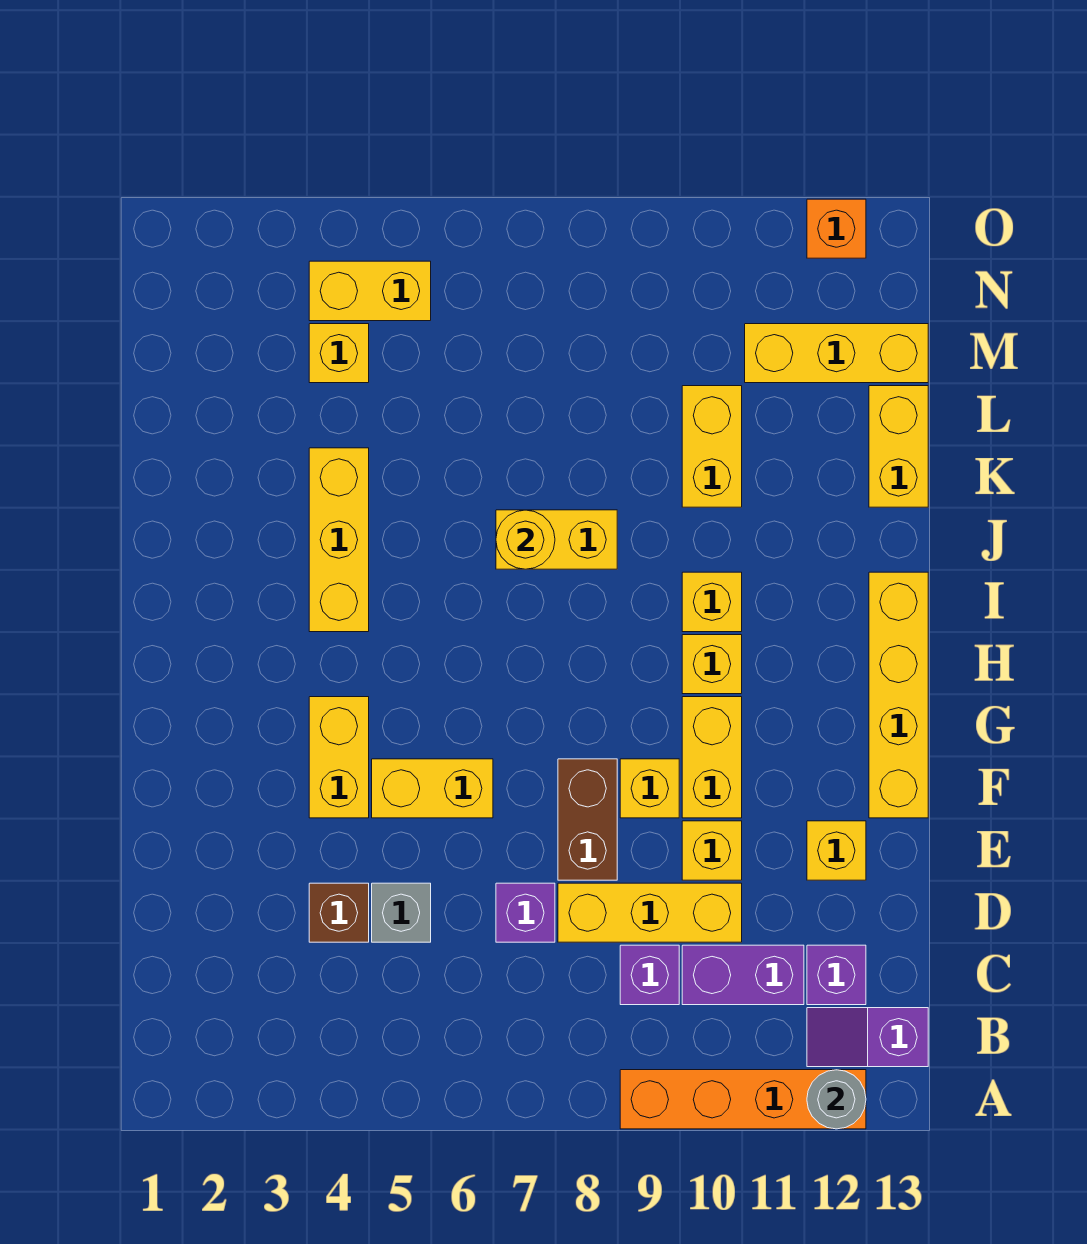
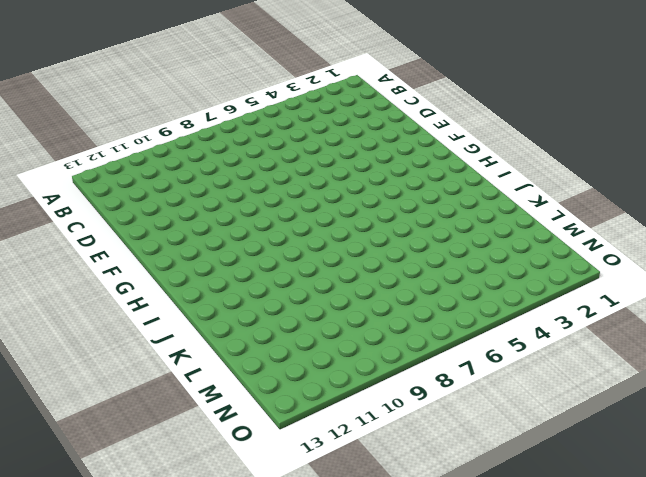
none -> orange 1x4 brick [620,1070,866,1129]
none -> purple 1x2 slope [807,1008,928,1067]
none -> purple 1x1 brick [620,945,679,1005]

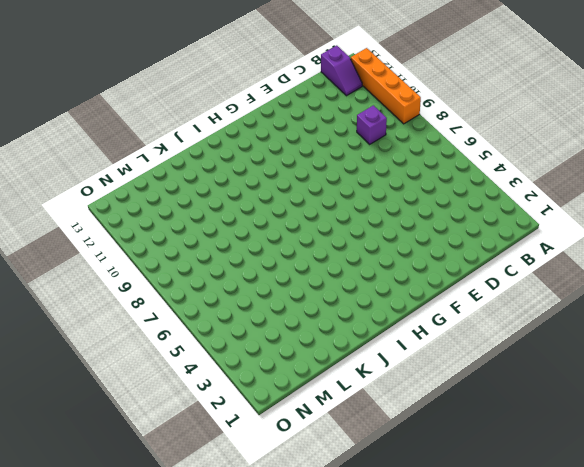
none -> purple 1x2 brick [682,945,804,1005]
none -> purple 1x1 brick [807,945,866,1005]
none -> brown 1x1 brick [309,883,369,942]

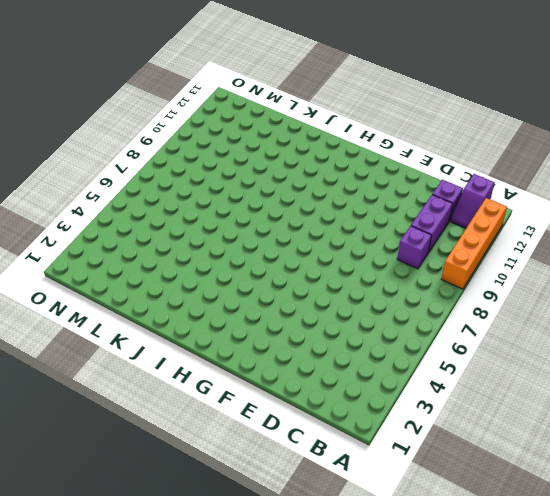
none -> brown 1x1 brick [309,883,369,942]
none -> grey 1x1 brick [372,883,431,942]
none -> purple 1x1 brick [496,883,555,942]

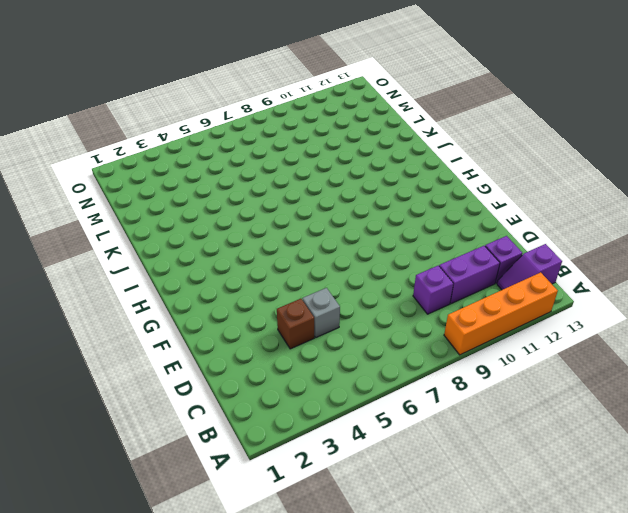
none -> purple 1x1 brick [496,883,555,942]
none -> yellow 1x3 brick [558,883,742,942]
none -> brown 1x2 brick [558,759,617,880]

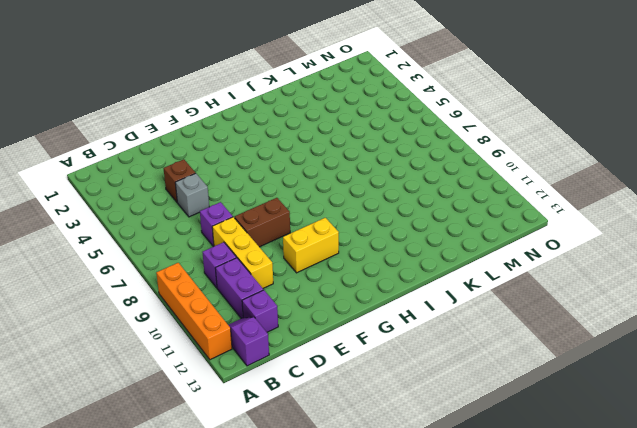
none -> yellow 1x1 brick [682,821,742,880]
none -> yellow 1x1 brick [807,821,866,880]
none -> yellow 1x2 brick [309,697,369,818]

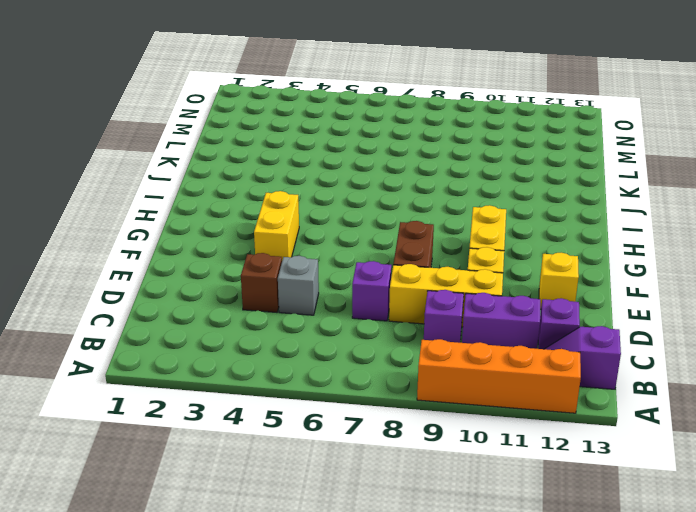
none -> yellow 1x2 brick [372,759,493,818]
none -> yellow 1x1 brick [620,759,679,818]
none -> yellow 1x4 brick [869,572,928,818]

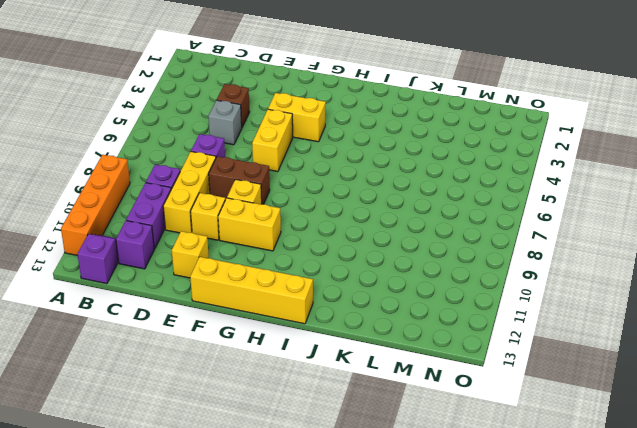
none -> yellow 1x1 brick [682,635,742,694]
none -> yellow 1x3 brick [309,448,369,632]
none -> yellow 1x1 brick [682,572,742,632]

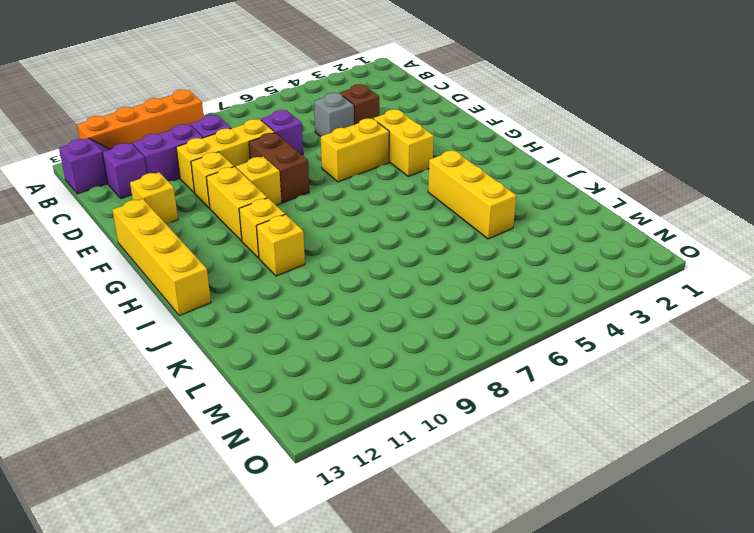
none -> yellow 1x2 brick [496,510,617,569]
none -> yellow 1x2 brick [682,386,742,507]
none -> yellow 1x2 brick [869,386,928,507]

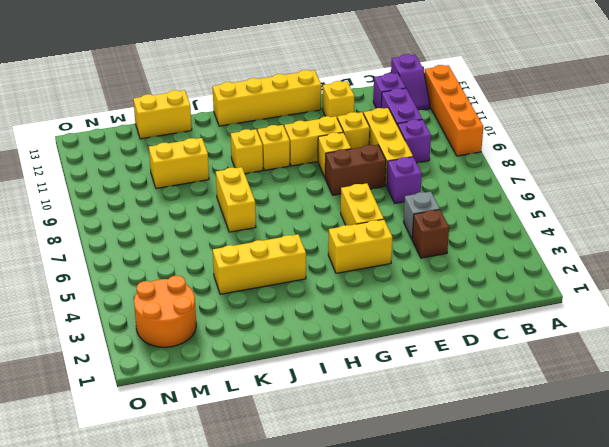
orange 2x2 round brick [134,276,196,347] -> none
none -> yellow 1x1 brick [309,324,369,383]
none -> yellow 1x3 brick [745,324,928,383]
none -> yellow 1x2 brick [309,261,431,321]

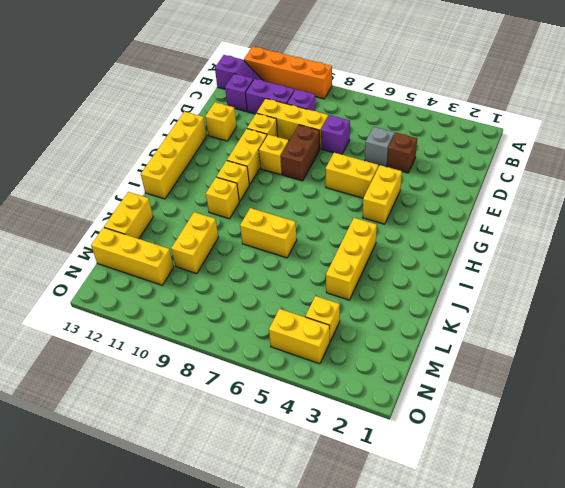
none -> orange 1x1 brick [807,199,866,258]
none -> grey 1x1 round brick [807,1070,866,1129]
none -> yellow 1x1 round brick [496,510,555,569]

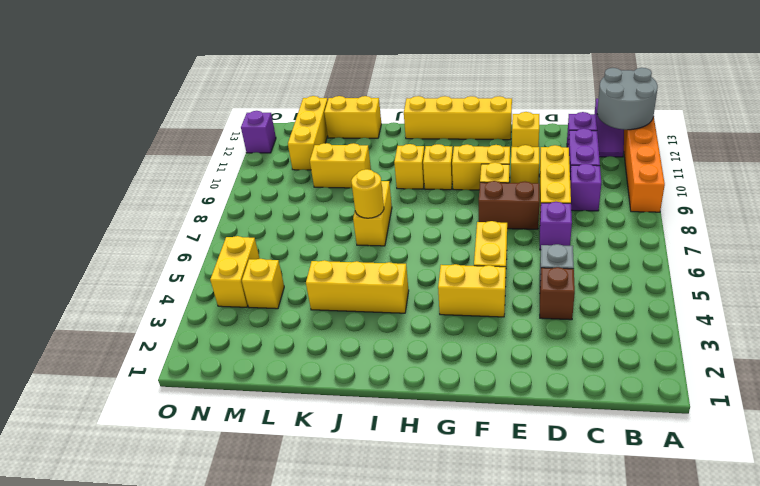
grey 2x2 round brick [597,68,658,130] -> grey 1x1 round brick [807,1070,866,1129]
purple 1x1 brick [241,111,276,153] -> orange 1x1 brick [807,199,866,258]

